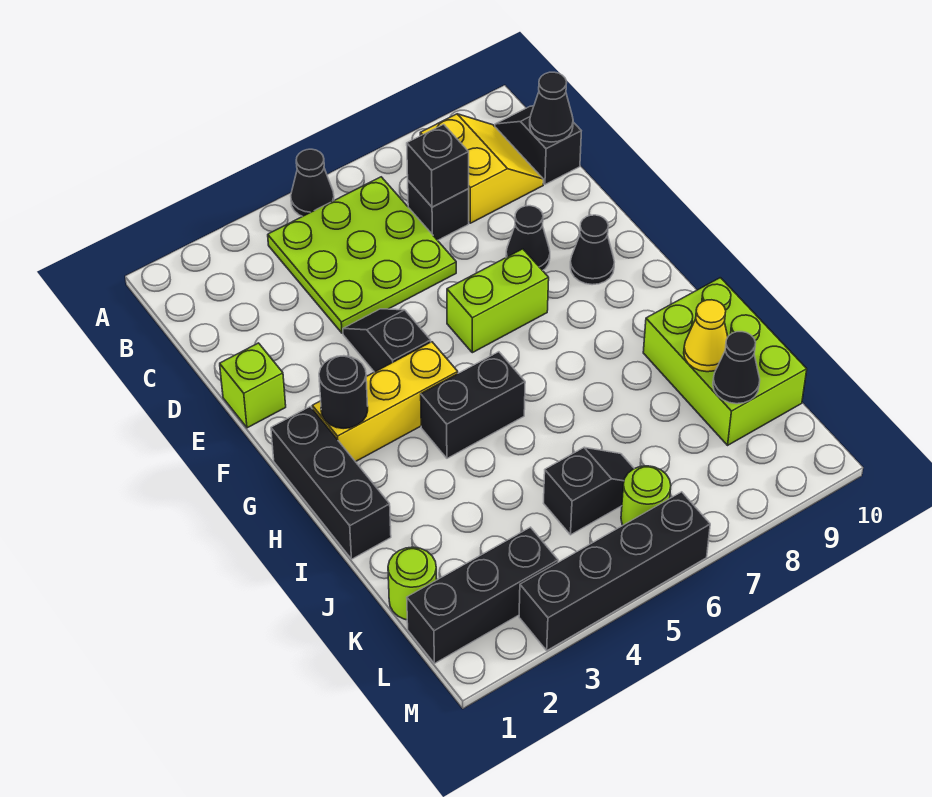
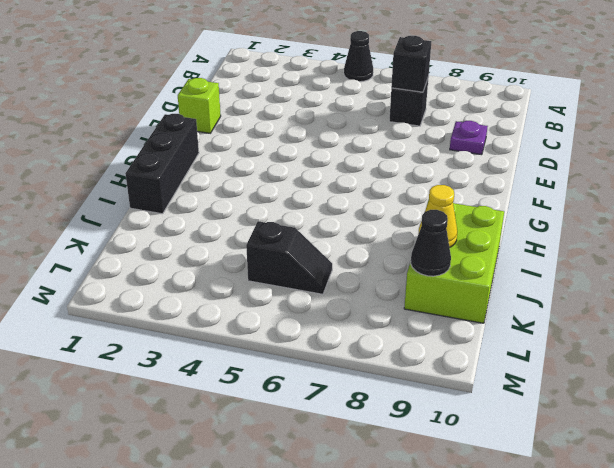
purple 1x1 plate [450,121,488,155] -> none
none -> lime 3x3 plate [268,177,456,333]
none -> yellow 2x2 slope [420,114,543,223]
none -> black 1x2 slope [495,106,581,184]

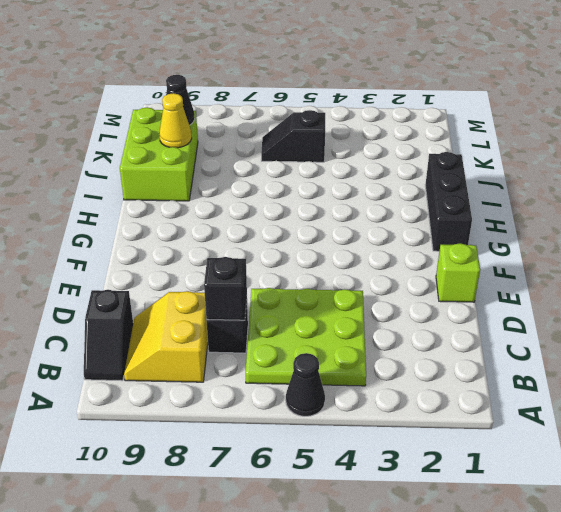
none -> black 1x2 slope [343,309,431,372]
none -> black 1x1 cone [506,206,550,271]
none -> lime 1x2 brick [447,249,549,353]

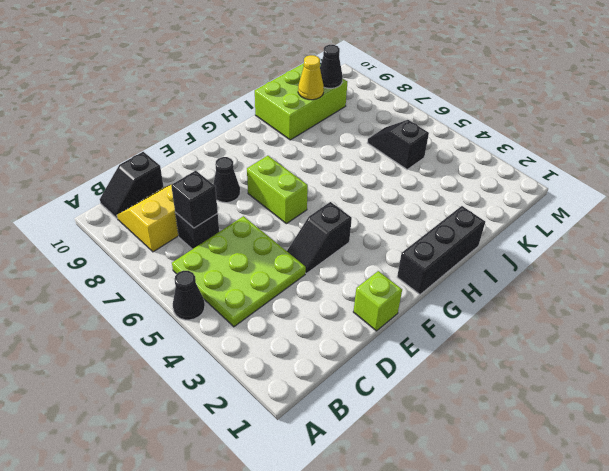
none -> black 1x1 cone [570,215,614,285]
none -> yellow 1x3 brick [312,342,458,462]
none -> black 1x2 brick [421,352,525,458]

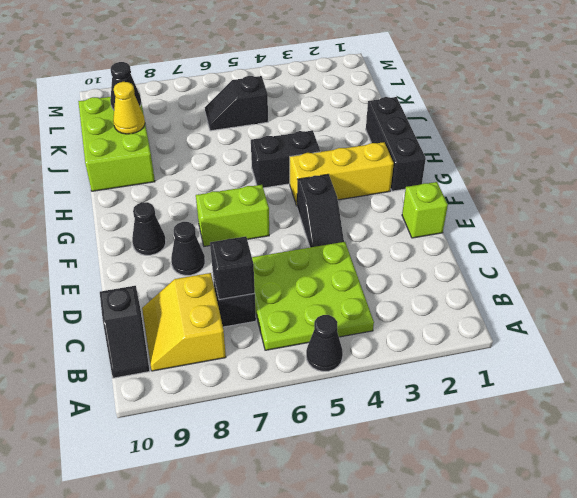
none -> lime 1x1 round brick [388,547,437,620]
none -> black 1x3 brick [407,527,558,664]
none -> lime 1x1 round brick [621,466,671,525]

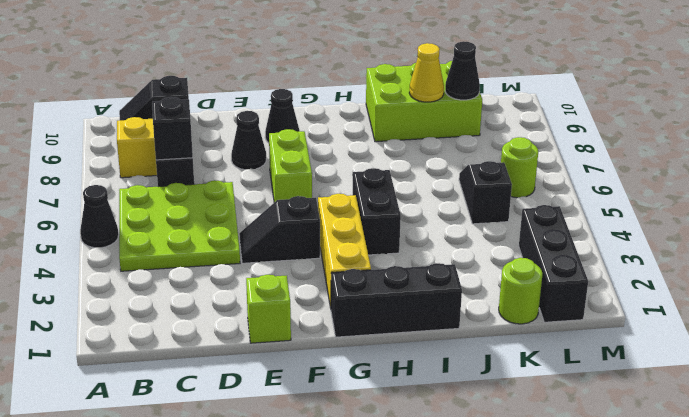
none -> black 1x4 brick [519,492,710,650]
none -> black 1x1 cone [530,72,573,142]
none -> black 1x1 round brick [319,356,368,429]

